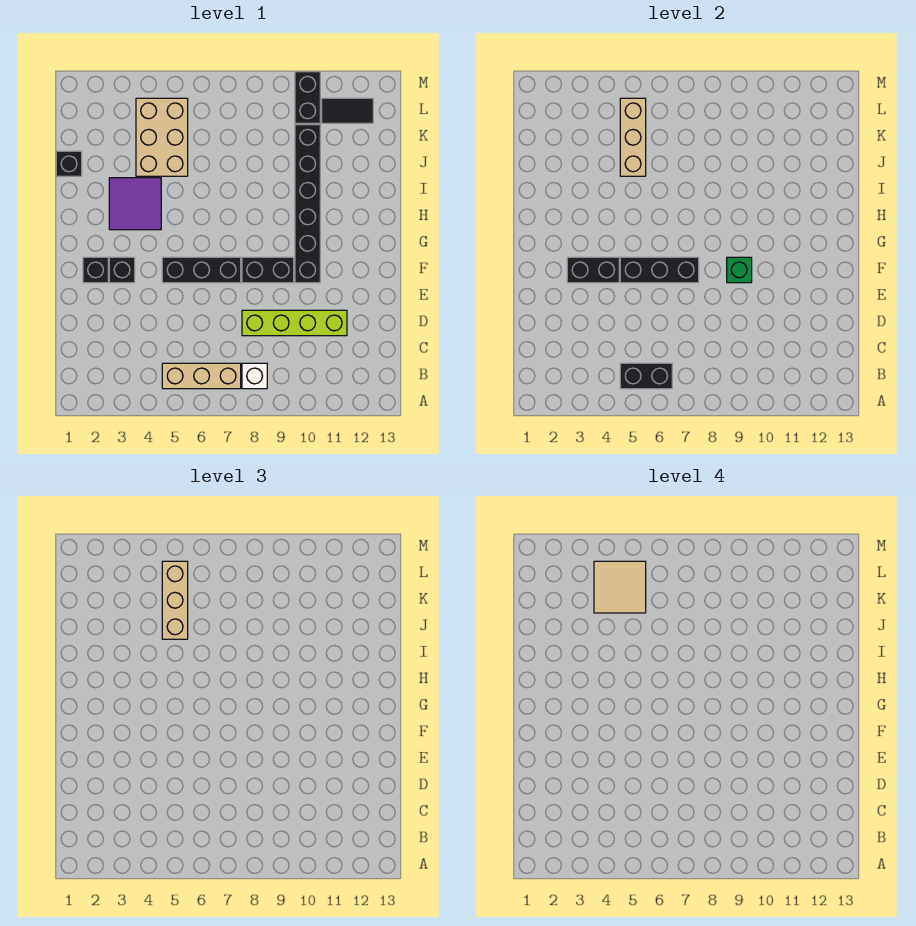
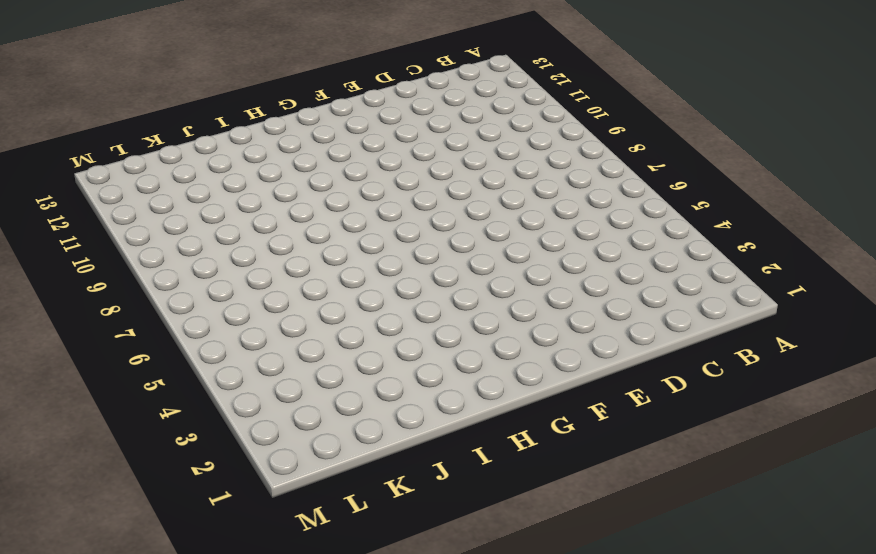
none -> tan 1x3 brick [162,363,241,389]
none -> white 1x1 brick [242,363,267,389]
none -> lime 1x4 brick [242,310,347,336]

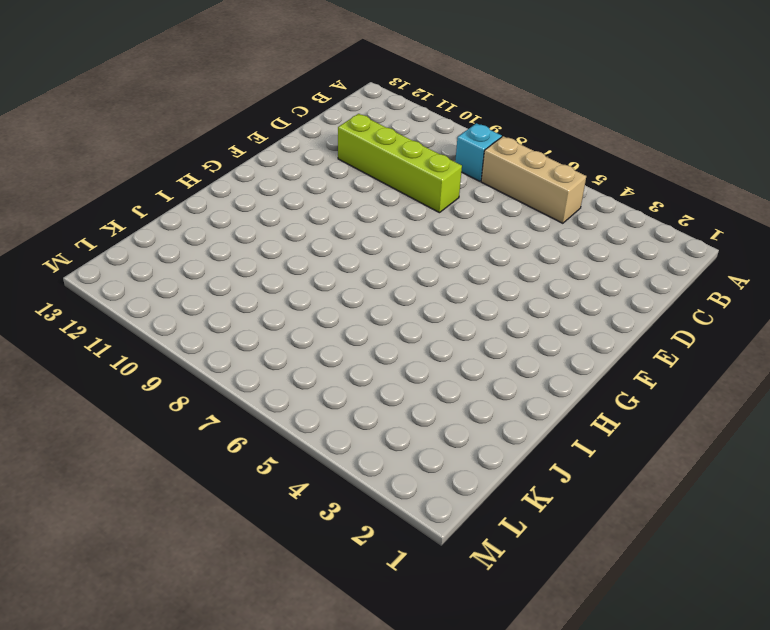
cyan 1x1 brick [455,123,502,181] -> white 1x1 brick [242,363,267,389]
none -> black 1x1 brick [83,257,108,283]
none -> black 1x1 brick [109,257,135,283]
none -> black 1x3 brick [162,257,241,283]

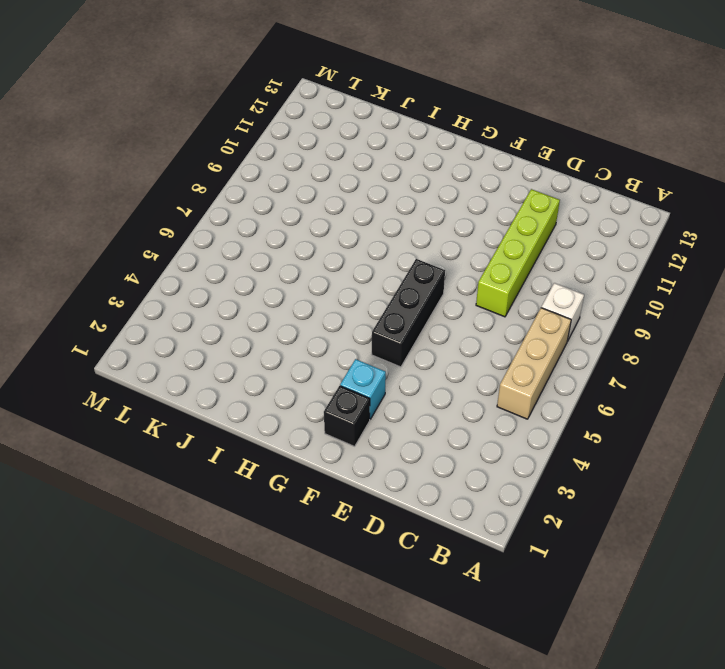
cyan 1x1 brick [340,359,386,419] -> black 1x1 brick [109,257,135,283]
none -> black 1x2 brick [242,257,294,283]
none -> black 1x6 brick [295,125,320,283]
none -> purple 2x2 tile [109,178,161,230]

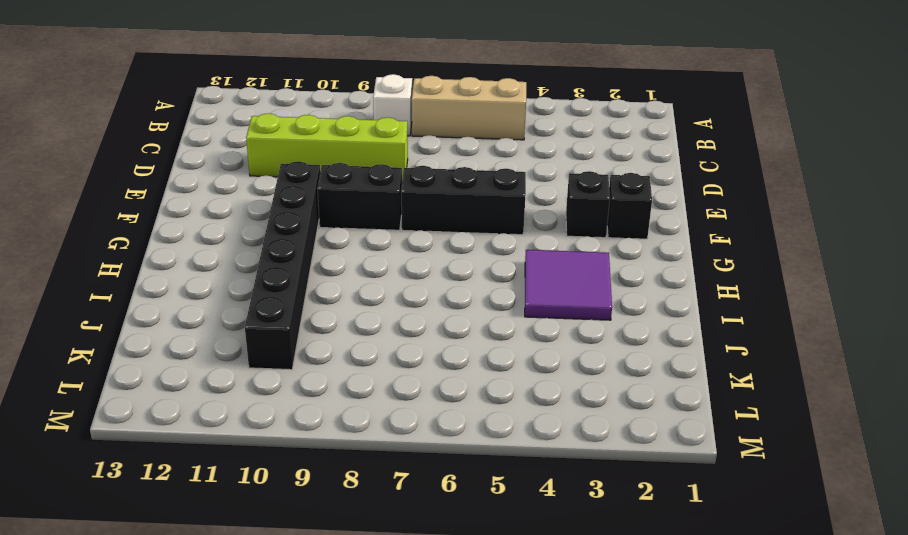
none -> black 1x1 brick [56,151,82,176]
none -> tan 2x3 brick [136,98,188,176]
none -> black 1x2 brick [295,72,320,123]

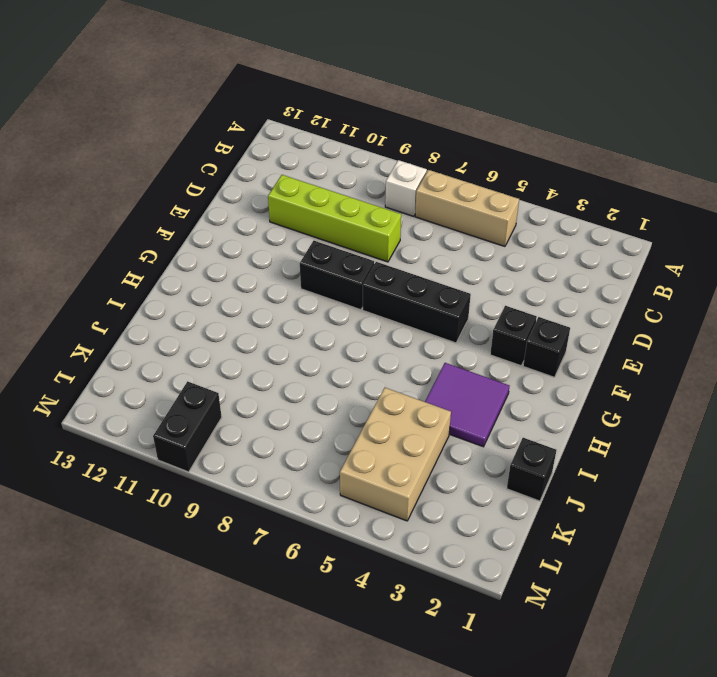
none -> black 1x6 brick [295,125,320,283]
none -> black 1x2 tile [322,98,373,123]
none -> black 1x2 brick [620,363,672,389]

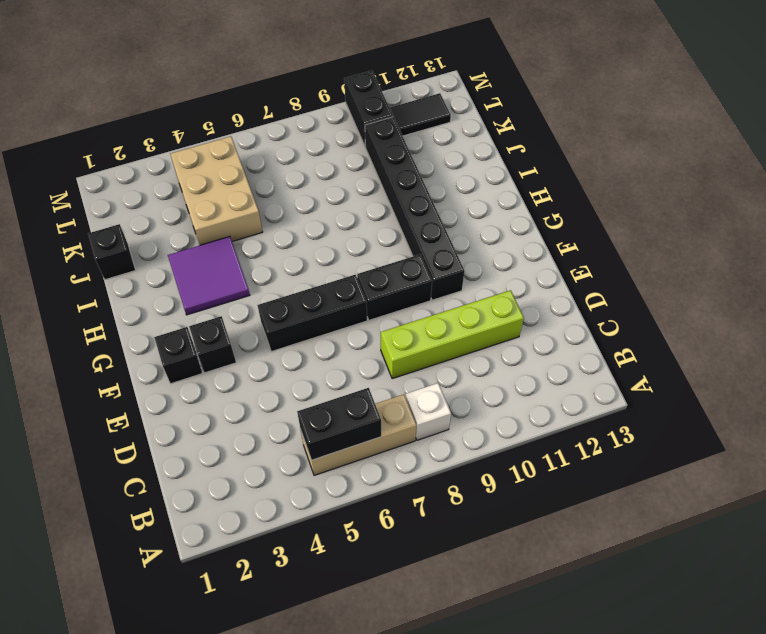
none -> black 1x2 brick [567,257,619,283]
none -> black 1x3 brick [620,257,699,283]
none -> green 1x1 brick [727,257,752,283]

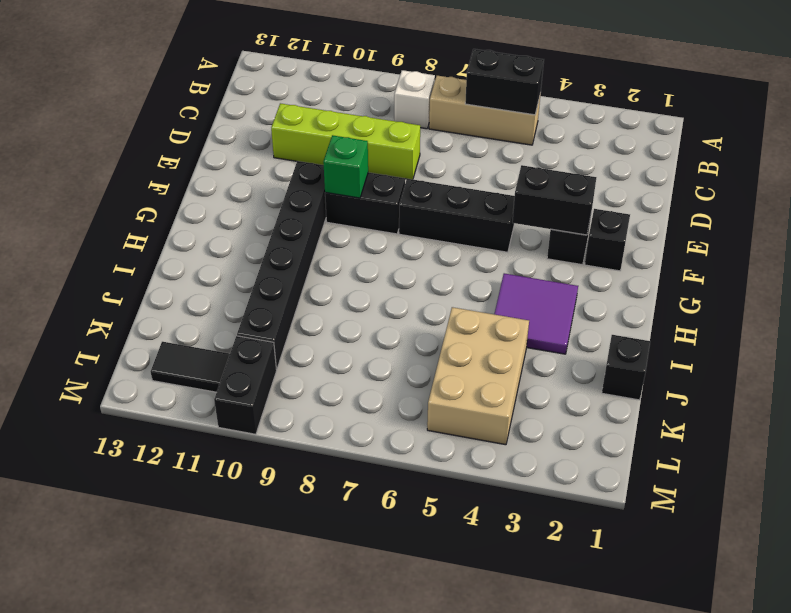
none -> black 1x3 brick [620,257,699,283]
none -> tan 1x3 brick [620,98,646,176]
none -> tan 1x3 brick [162,561,188,639]

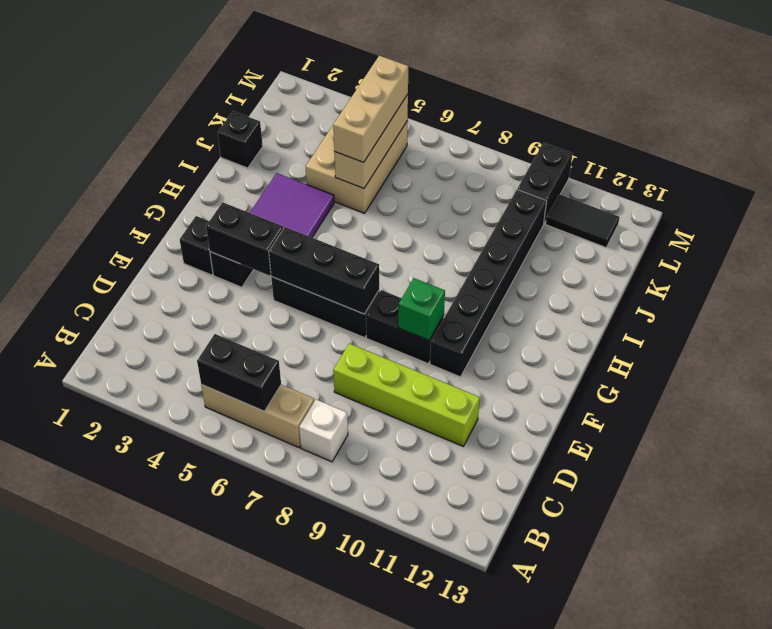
none -> tan 2x2 tile [594,561,646,613]

